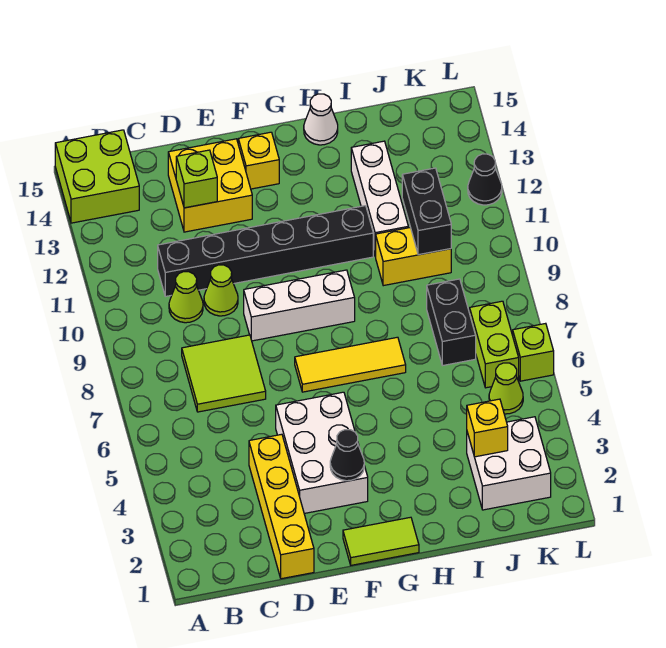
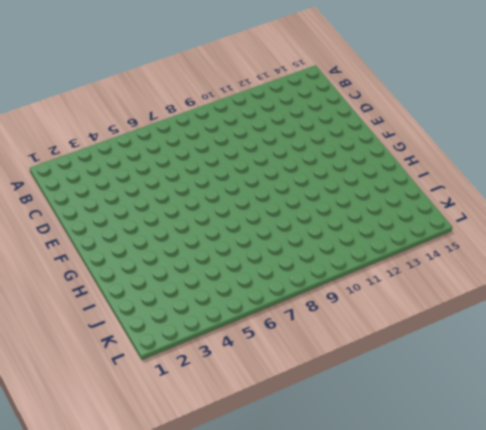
none -> lime 2x2 brick [55,130,139,223]
none -> lime 2x2 tile [182,335,266,412]
none -> lime 1x1 cone [169,272,203,323]

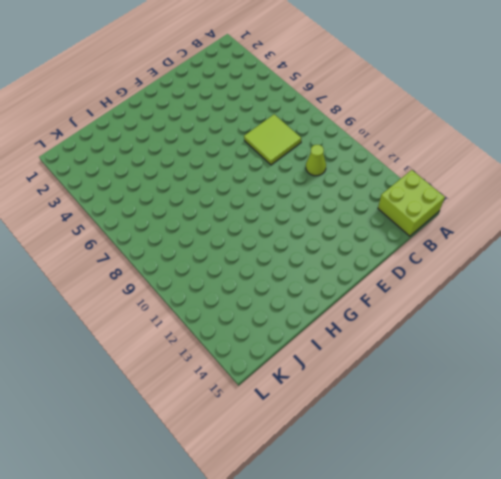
none -> black 1x6 brick [158,206,373,296]
none -> yellow 1x4 brick [249,434,314,579]
none -> lime 1x1 cone [204,265,238,316]

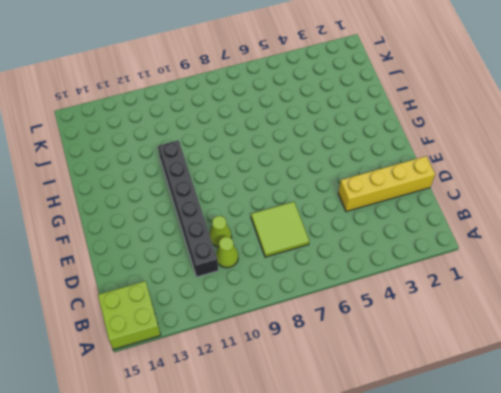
none -> yellow 2x2 brick [168,139,252,232]
none -> white 2x3 brick [276,392,368,513]
none -> white 1x3 brick [244,270,355,341]

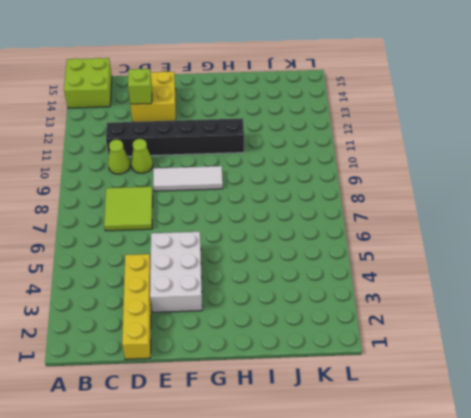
white 1x3 tile [153,166,223,191] -> white 1x3 brick [244,270,355,341]
none -> lime 1x2 tile [343,517,419,565]
none -> yellow 1x3 tile [295,337,406,392]
none -> yellow 1x1 brick [238,132,279,189]

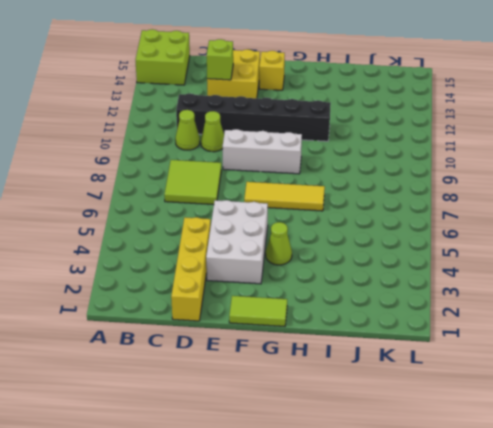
lime 1x1 cone [266,222,292,265] -> lime 1x1 cone moved to [489,363,523,414]
none -> white 1x1 cone [304,94,338,145]
none -> yellow 1x2 brick [376,228,451,286]
none -> white 1x3 brick [351,141,408,257]

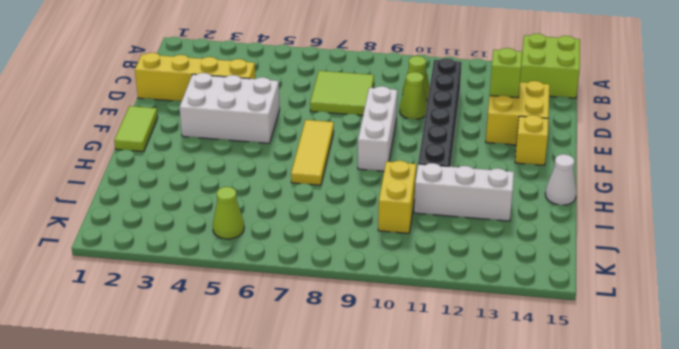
none -> white 2x2 brick [467,417,551,510]
none -> black 1x2 brick [427,279,476,366]
none -> lime 1x2 brick [470,301,519,388]

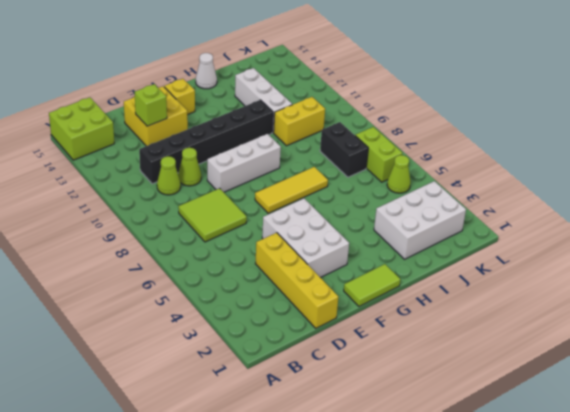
white 2x3 brick [374,181,466,259] -> white 2x2 brick [467,417,551,510]
none -> lime 1x1 brick [513,323,554,381]
none -> black 1x1 cone [468,154,502,205]
none -> black 1x1 cone [330,430,364,481]

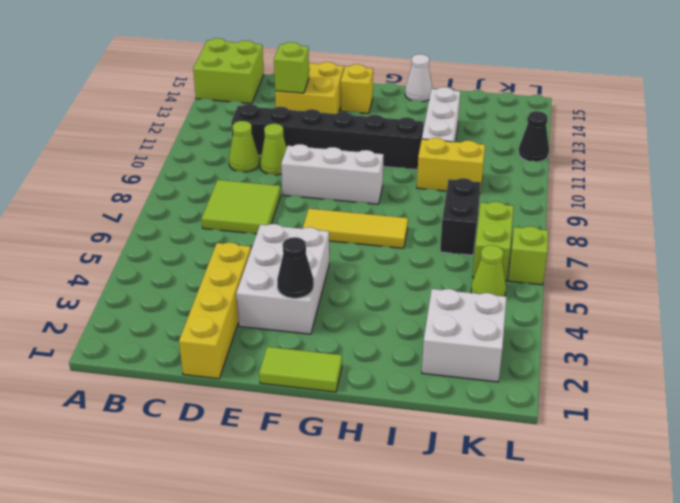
none -> yellow 1x1 brick [467,399,508,457]
none -> black 1x2 brick [402,168,451,255]

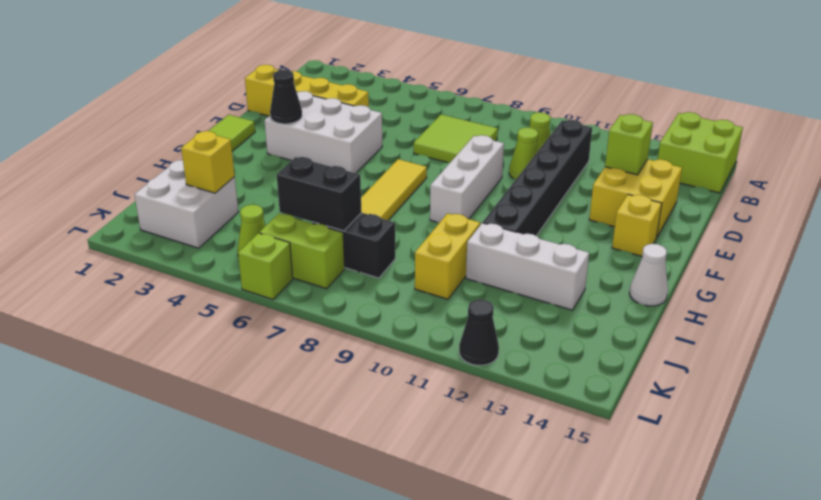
black 1x2 brick [277,157,362,231] -> black 1x2 brick moved to [402,168,451,255]

